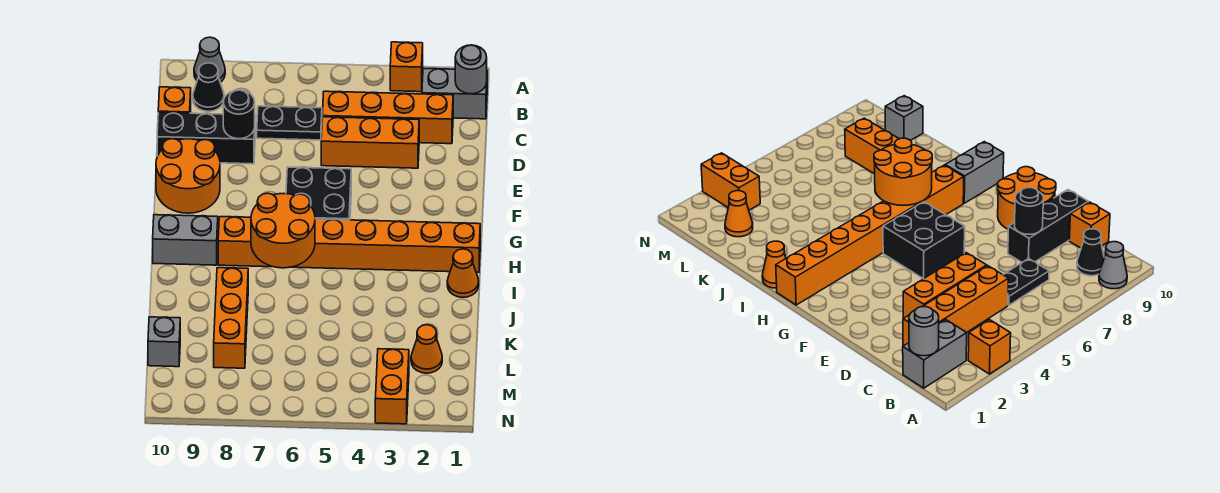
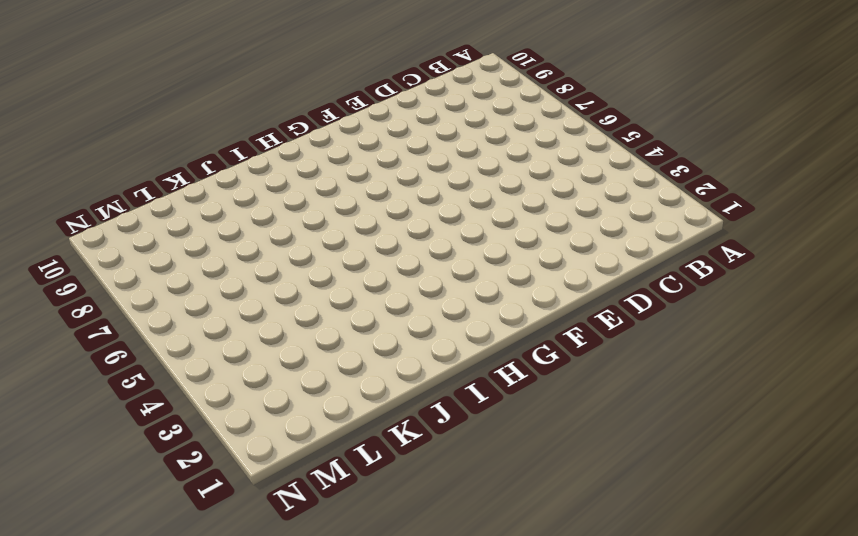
none -> orange 1x1 brick [390,42,423,92]
none -> grey 1x1 cone [194,37,225,82]
none -> grey 1x2 brick [422,68,487,119]

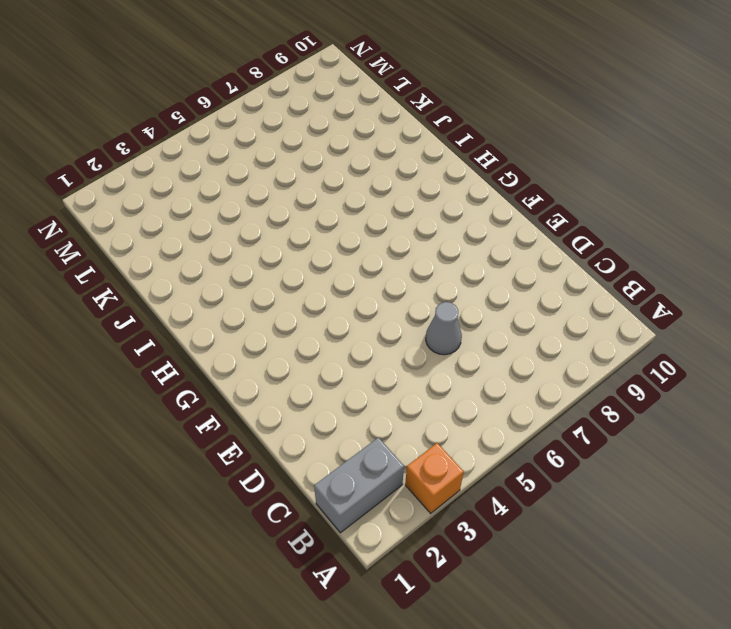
grey 1x1 cone [426,302,462,355] -> grey 1x1 cone moved to [194,37,225,82]
none -> black 1x1 cone [193,63,224,111]
none -> orange 1x4 brick [322,91,453,144]
none -> black 1x2 plate [257,106,322,140]

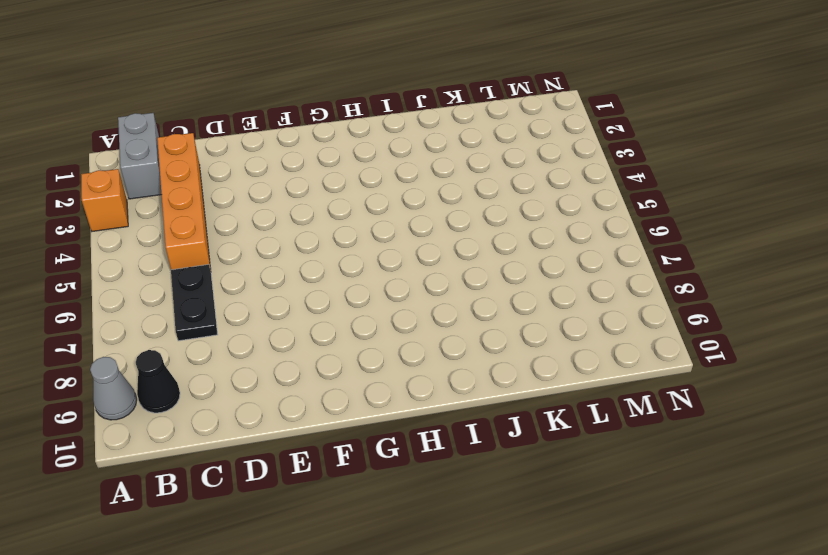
none -> orange 1x1 brick [158,87,191,113]
none -> orange 1x3 brick [321,117,419,168]
none -> black 1x3 brick [157,112,255,164]

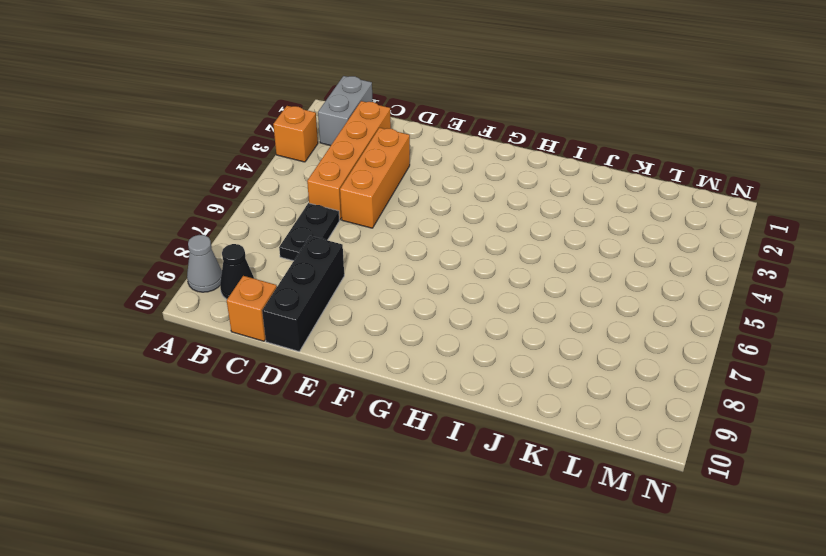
none -> orange 2x2 round brick [156,139,220,213]
none -> black 2x2 brick [286,167,351,220]
none -> orange 1x8 brick [218,217,480,272]

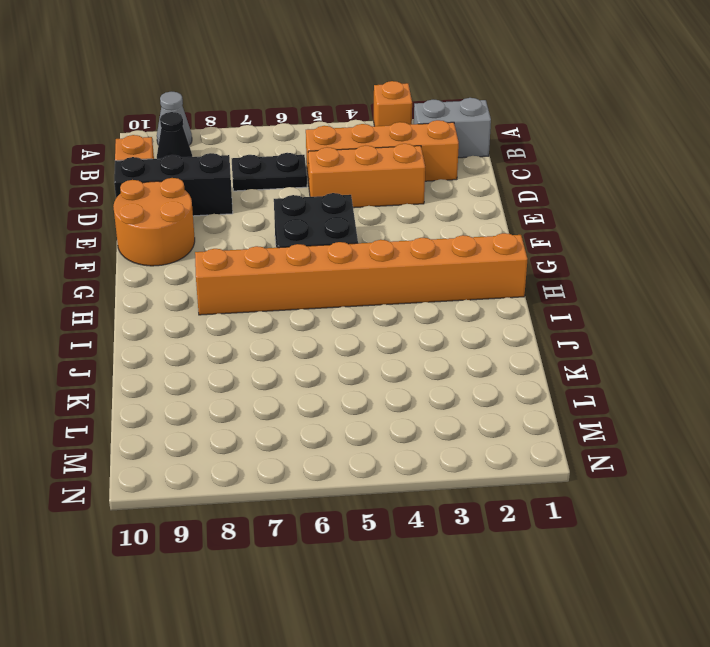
none -> grey 1x2 brick [153,215,218,265]
none -> orange 1x1 cone [447,249,479,297]
none -> orange 1x3 brick [214,268,248,368]

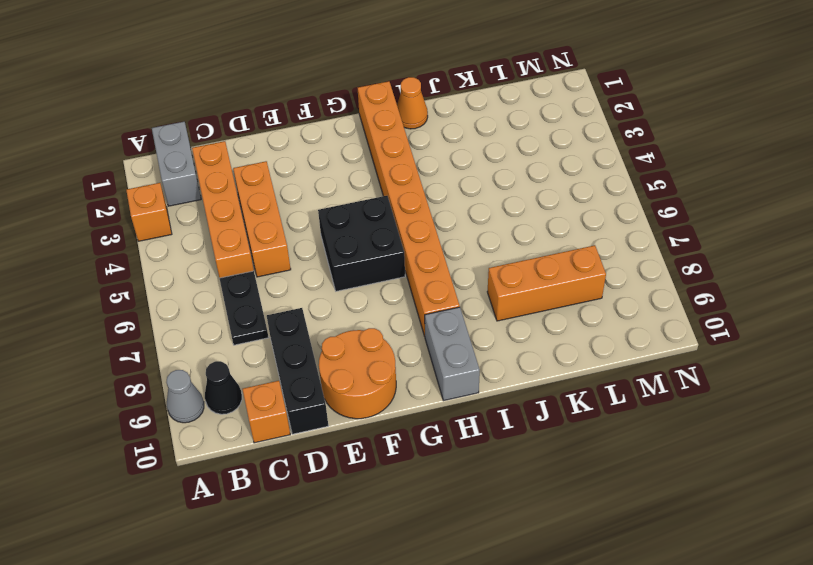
none -> orange 1x1 cone [411,325,442,373]
none -> grey 1x1 brick [148,317,180,367]
none -> orange 1x2 brick [375,349,409,424]

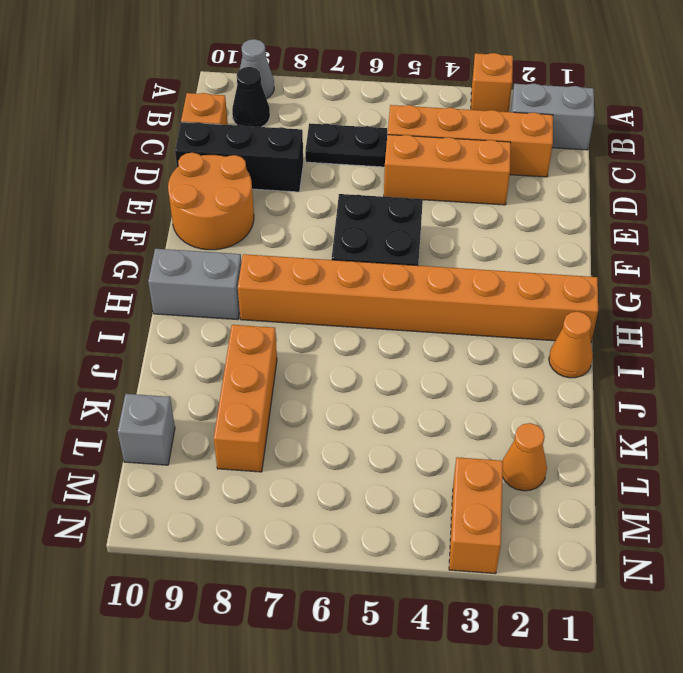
none -> grey 1x1 round brick [455,45,487,94]
none -> black 1x1 round brick [223,90,255,139]
none -> orange 2x2 round brick [251,193,315,268]

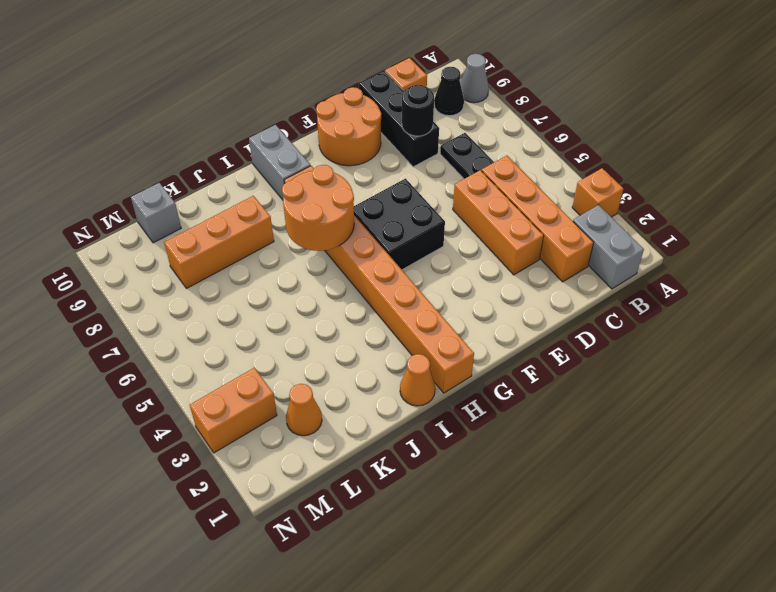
none -> grey 1x1 round brick [455,45,487,94]

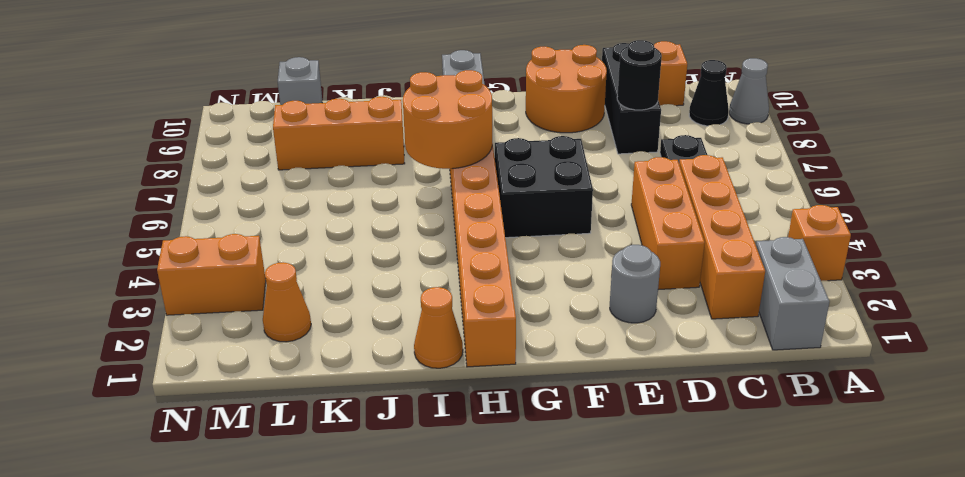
grey 1x1 round brick [610,245,660,323] -> grey 1x1 round brick moved to [455,45,487,94]

